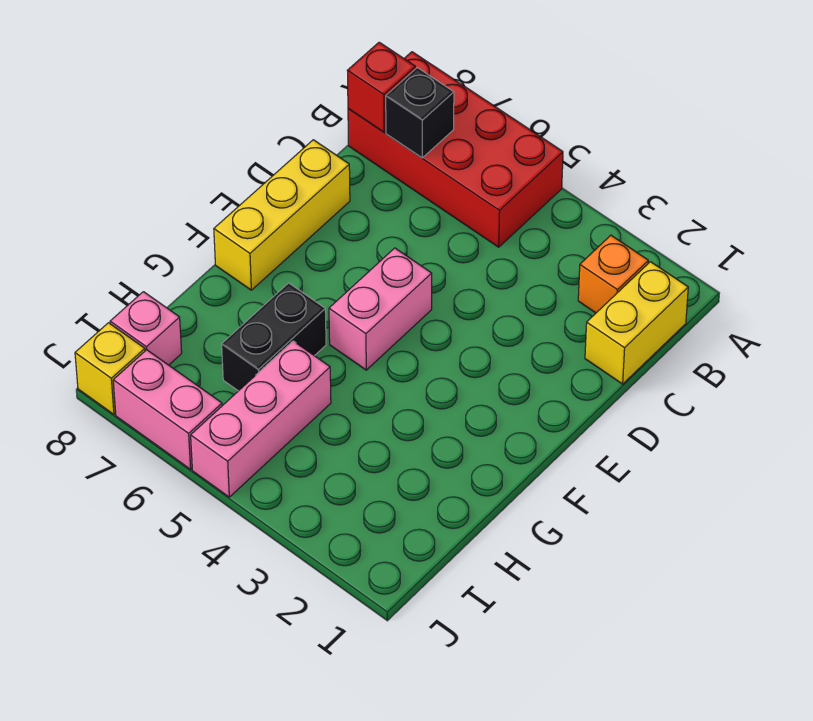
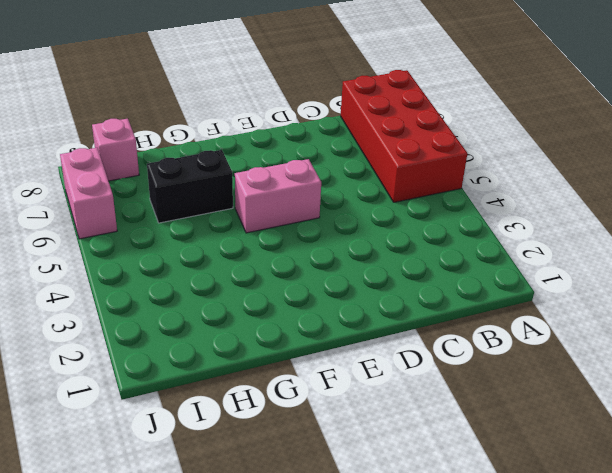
none -> yellow 1x2 brick [585,262,688,384]
none -> orange 1x1 brick [578,235,648,313]
none -> yellow 1x3 brick [214,140,350,290]

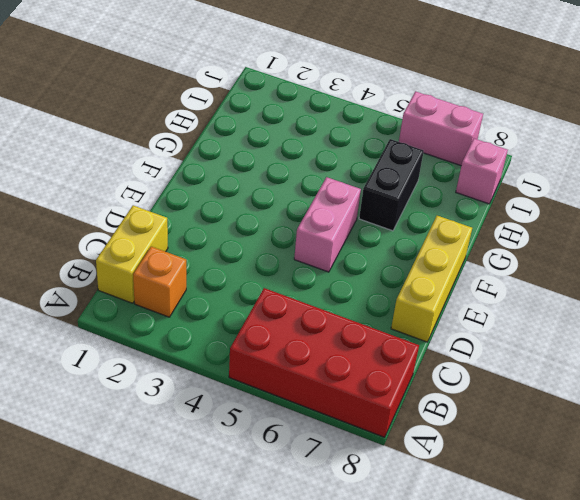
none -> pink 1x3 brick [191,341,331,497]
none -> yellow 1x1 brick [75,323,145,414]
none -> black 1x1 brick [386,68,454,158]

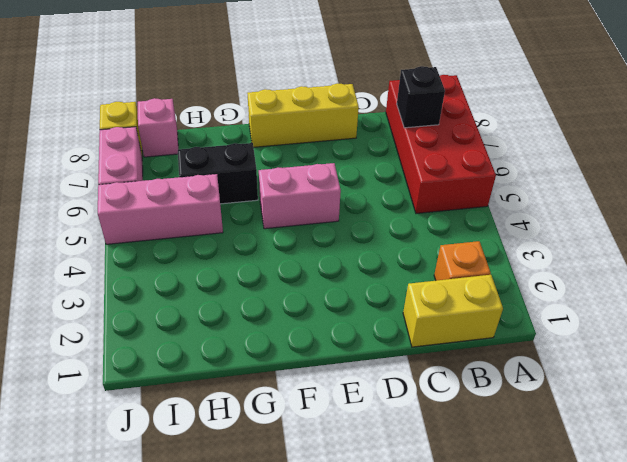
none -> red 1x1 brick [347,42,415,132]

